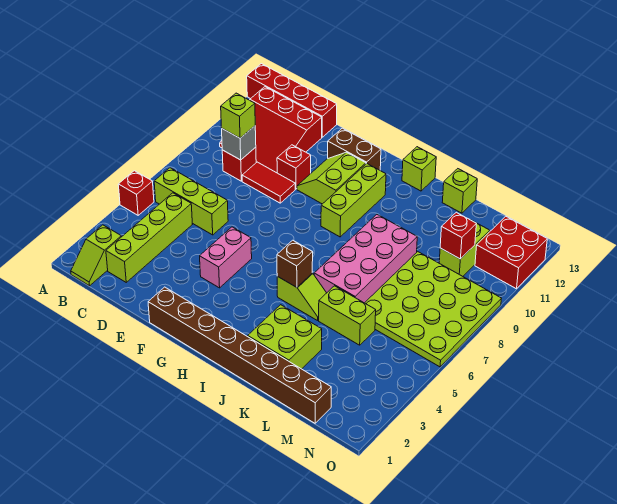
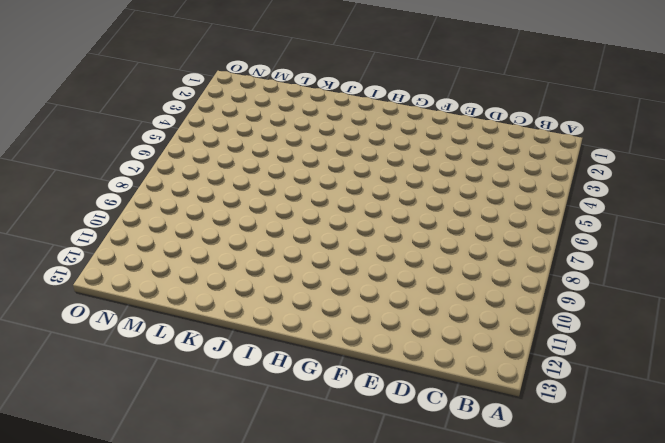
none -> red 1x1 brick [118,171,154,215]
none -> red 1x4 brick [247,64,337,137]
none -> lime 1x2 slope [71,225,121,286]

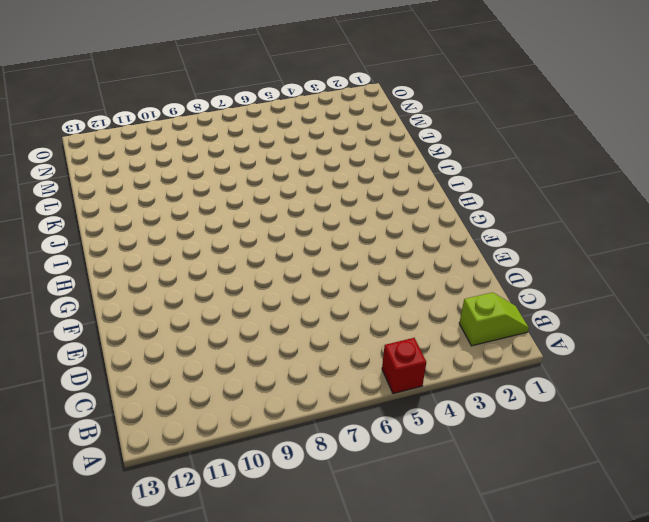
none -> red 1x4 brick [247,64,337,137]
none -> lime 1x3 brick [154,168,228,235]
none -> red 3x3 slope [220,87,322,173]

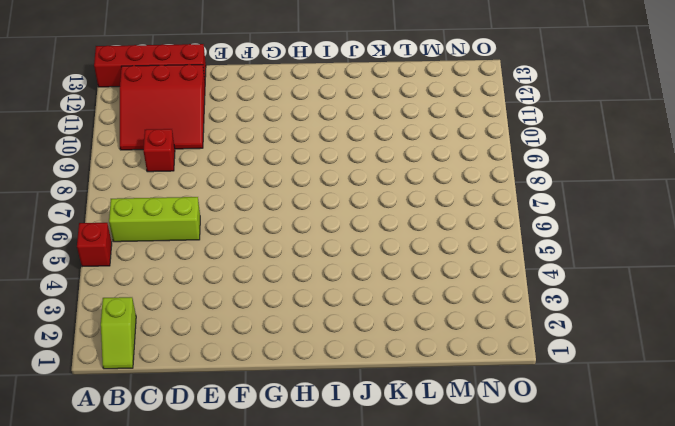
none -> lime 1x4 brick [106,193,192,282]
none -> red 1x2 tile [242,162,295,203]
none -> red 1x1 brick [277,145,311,189]

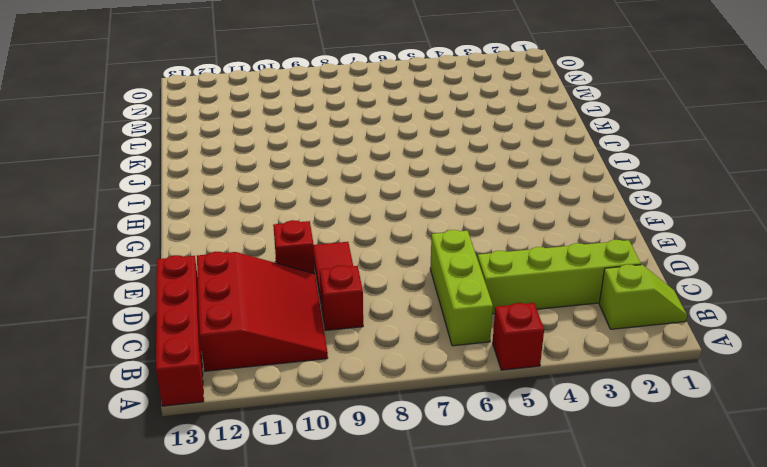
none -> brown 1x8 brick [148,287,331,423]
none -> pink 1x2 brick [200,227,252,288]
none -> lime 2x2 slope [297,152,366,204]

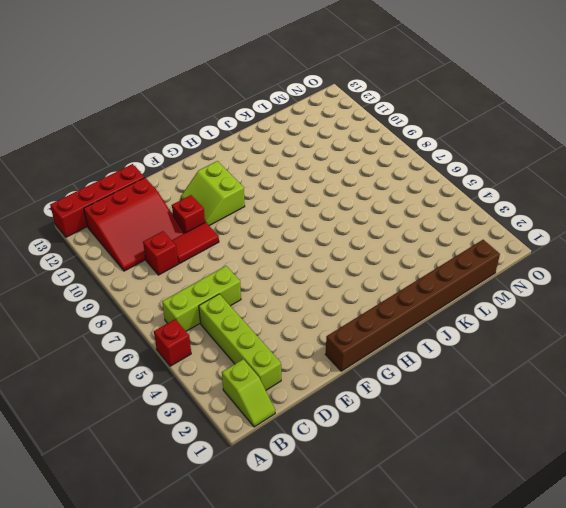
none -> pink 1x2 brick [200,227,252,288]
none -> brown 1x2 brick [328,128,381,170]
none -> lime 1x3 brick [321,164,386,237]

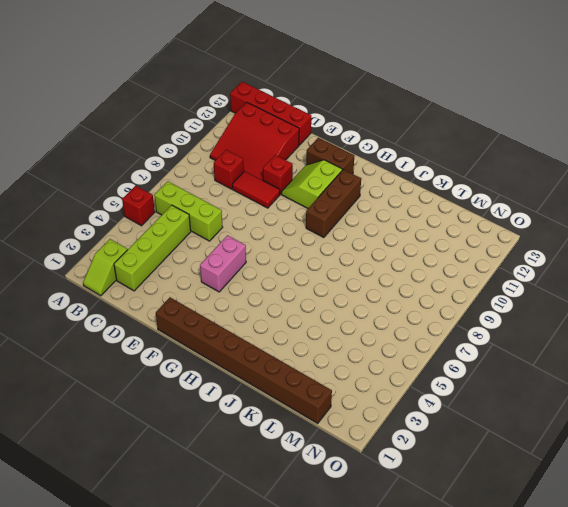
brown 1x3 brick [306,169,361,238] -> lime 1x3 brick [321,164,386,237]
none -> lime 1x2 slope [277,273,326,321]
none -> lime 1x1 brick [402,147,436,191]
none -> lime 2x2 brick [248,305,322,369]

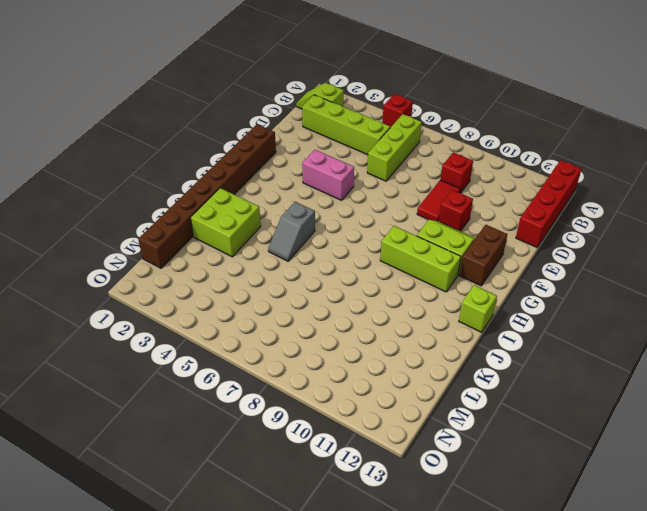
grey 1x2 slope [268,202,315,261] -> lime 1x2 slope [277,273,326,321]
none -> red 3x3 slope [220,87,322,173]
none -> pink 2x4 brick [314,215,417,303]
none -> lime 1x2 brick [319,286,376,345]

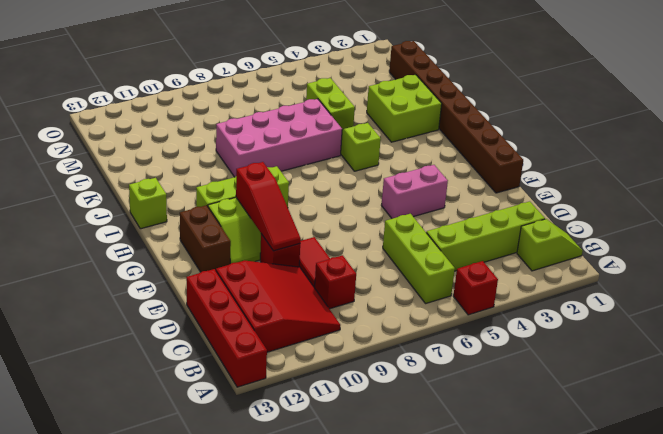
red 1x3 slope [236,162,301,251] -> none
none -> lime 1x1 brick [442,169,477,213]
none -> lime 4x4 plate [365,252,501,367]
none -> lime 1x2 brick [439,221,490,276]

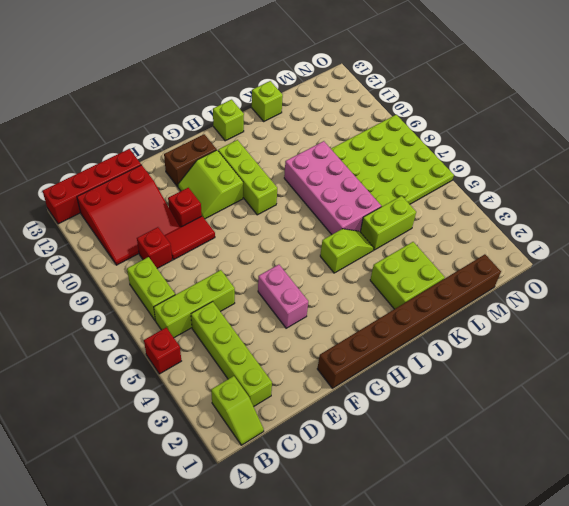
lime 1x2 brick [127,257,175,321] -> lime 1x2 brick moved to [439,221,490,276]
none -> red 2x2 brick [475,216,547,289]
none -> grey 1x1 brick [222,126,256,160]
none -> brown 1x1 brick [277,240,313,287]

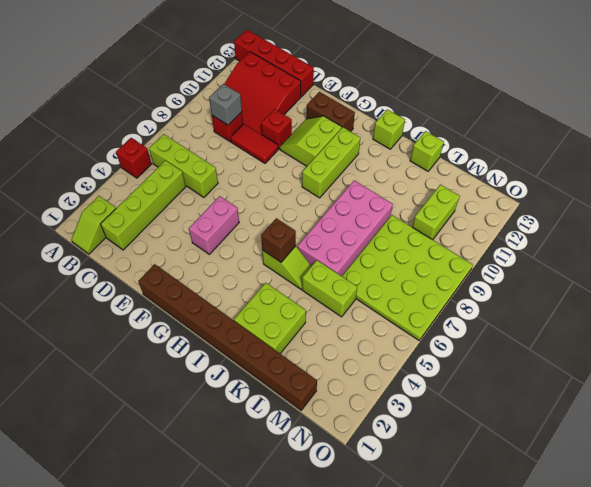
none -> red 2x2 brick [475,216,547,289]
none -> red 1x1 brick [440,212,476,259]
none -> lime 1x1 brick [221,93,255,138]

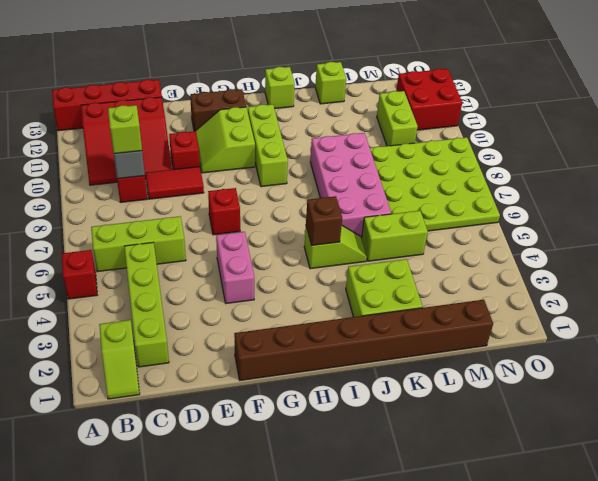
red 1x1 brick [208,188,240,235] -> red 1x1 brick moved to [440,212,476,259]

